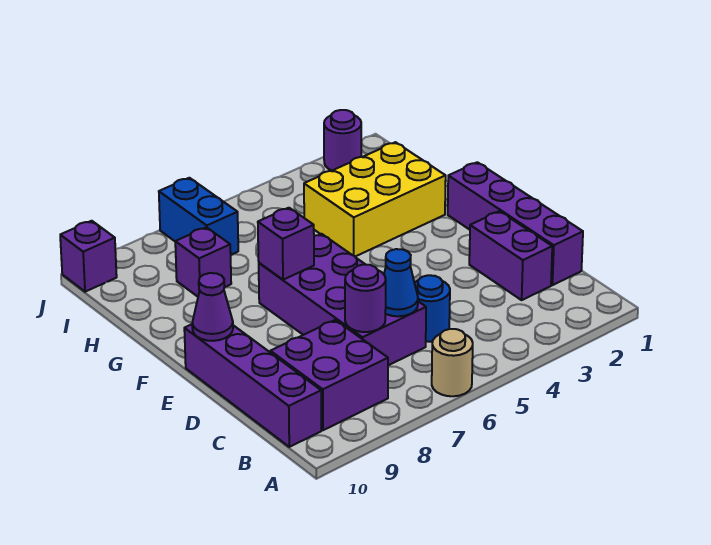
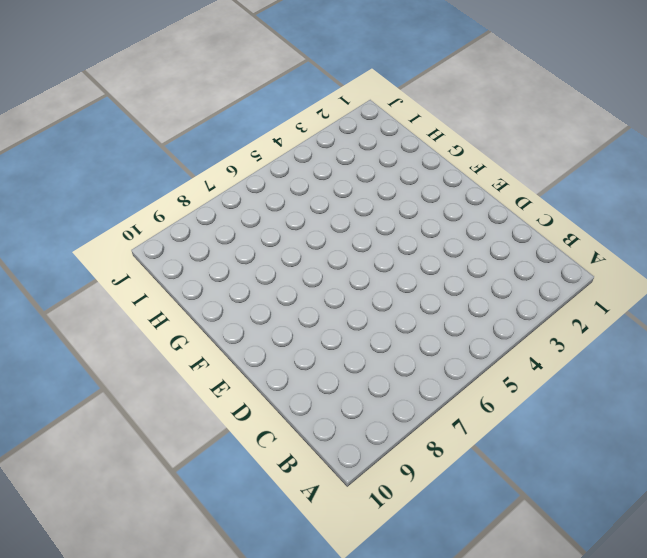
none -> tan 1x1 round brick [432,329,473,396]
none -> purple 2x2 brick [270,320,388,430]
none -> purple 1x4 brick [184,324,321,447]

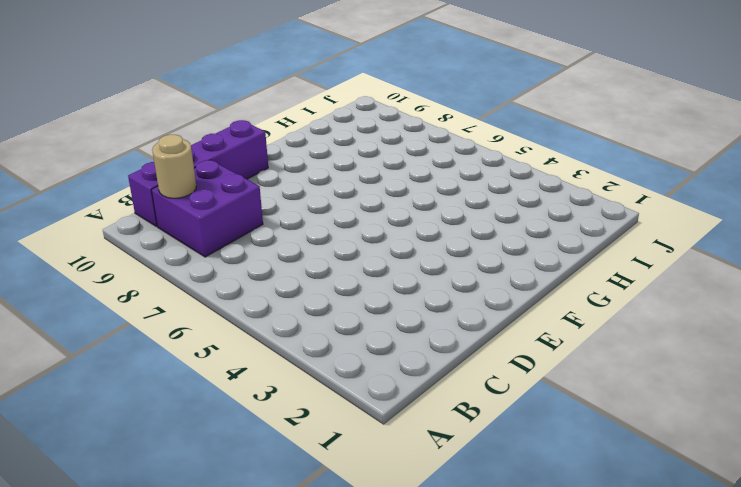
tan 1x1 round brick [152,135,196,198] -> tan 1x1 round brick moved to [432,329,473,396]
none -> purple 1x4 brick [448,162,583,285]
none -> purple 1x2 brick [469,211,552,300]
none -> blue 1x1 round brick [415,275,450,342]

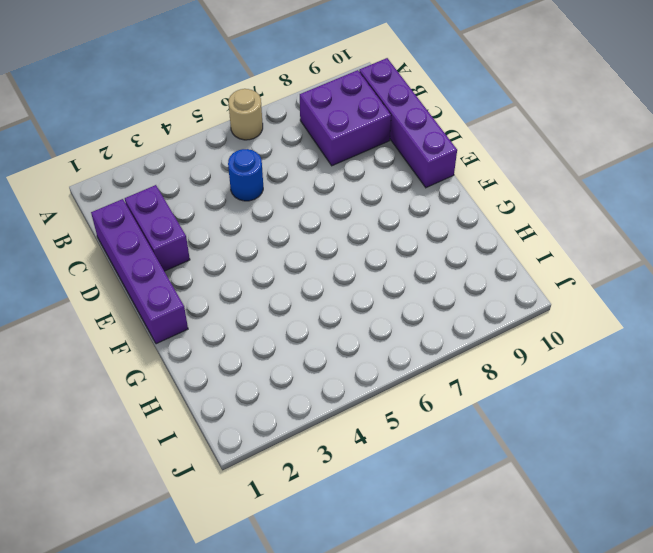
none -> purple 2x4 brick [259,234,426,365]
none -> yellow 2x3 brick [304,142,446,257]
none -> purple 1x1 brick [175,227,231,297]

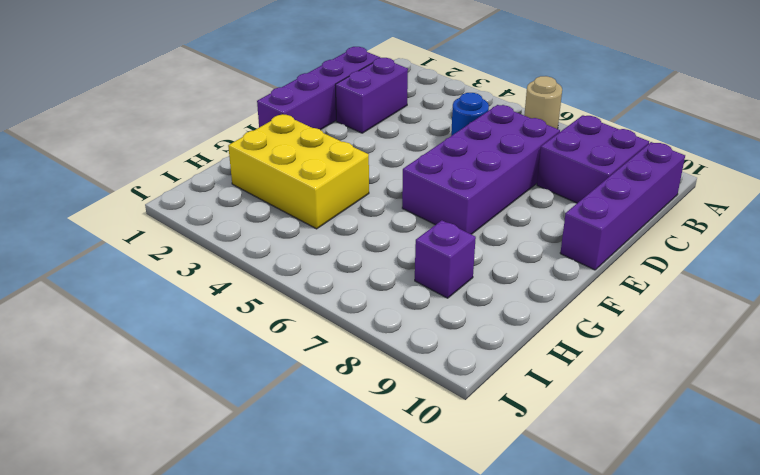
none -> blue 1x2 brick [159,178,238,255]
none -> purple 1x1 round brick [324,110,361,170]
none -> purple 1x1 brick [60,221,117,292]

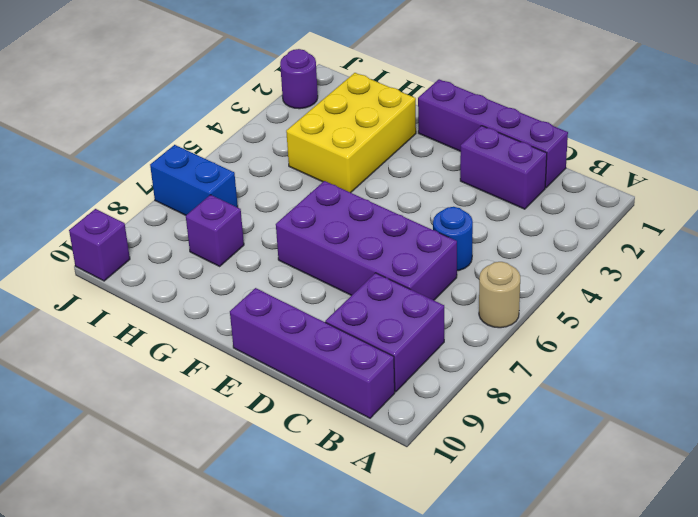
none -> blue 1x1 cone [384,249,418,316]
none -> purple 1x1 round brick [345,264,386,332]
none -> purple 1x1 cone [192,273,233,341]

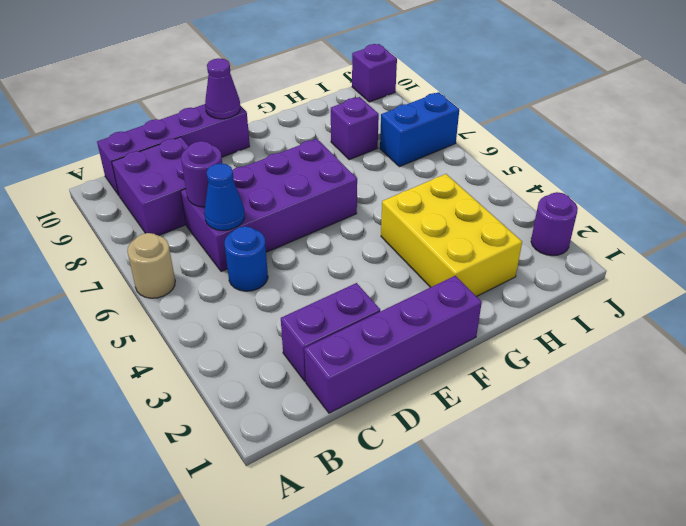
none -> purple 1x1 brick [258,208,314,280]

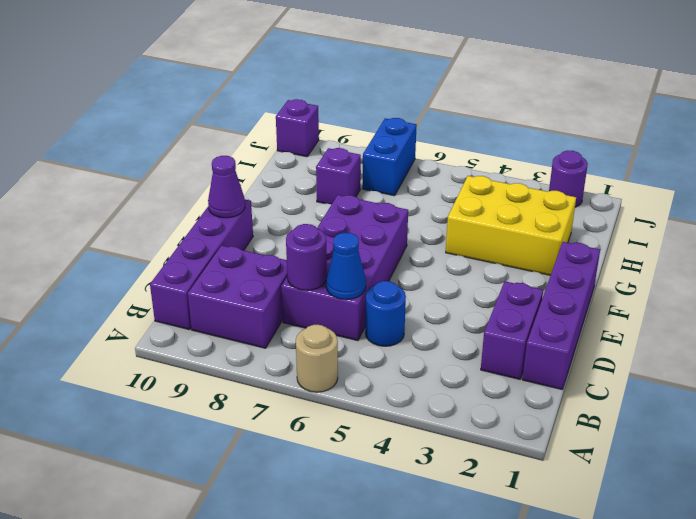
none -> purple 1x1 brick [258,208,314,280]

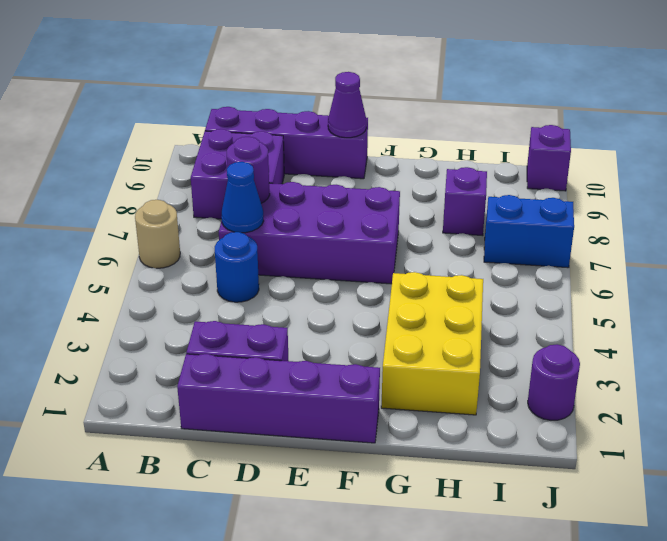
none -> purple 1x1 brick [258,208,314,280]

